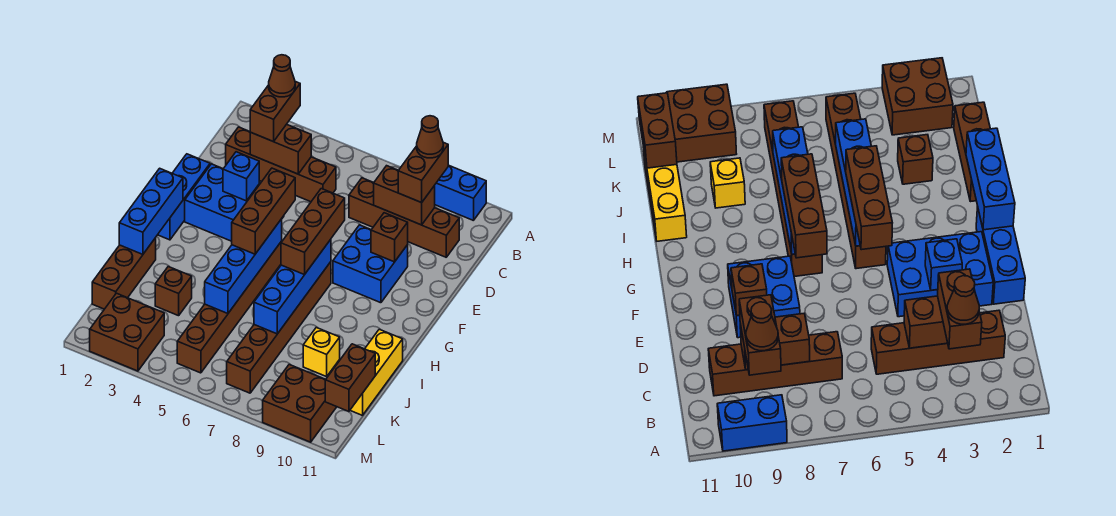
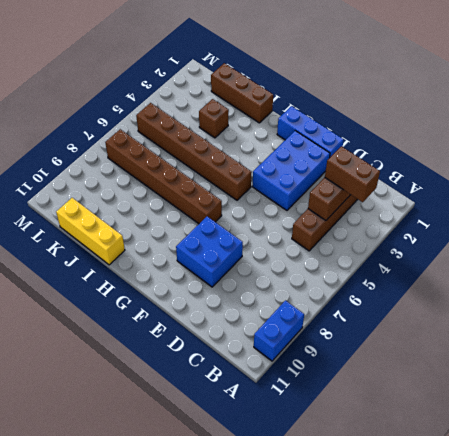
none -> brown 1x4 brick [349,178,459,257]
none -> yellow 1x1 brick [303,327,340,377]
none -> brown 2x2 brick [90,293,164,371]

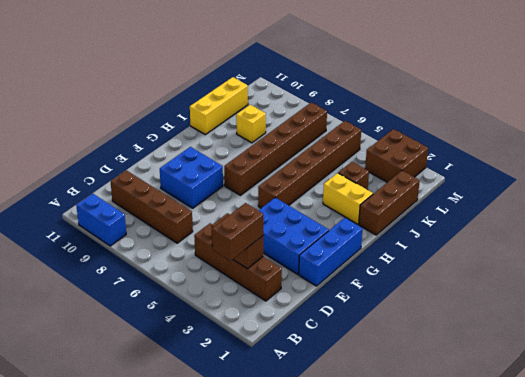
yellow 1x2 brick [323,173,373,224] -> none
none -> brown 2x2 brick [263,365,336,442]
none -> brown 1x2 brick [374,166,435,225]
none -> blue 1x1 brick [223,152,259,201]

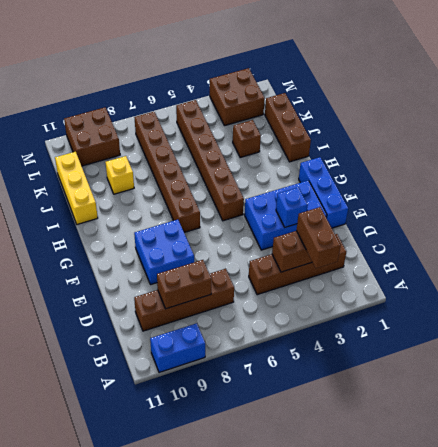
none -> brown 1x1 brick [371,213,408,262]
none -> blue 1x3 brick [119,168,183,254]
none -> blue 1x4 brick [205,219,282,314]

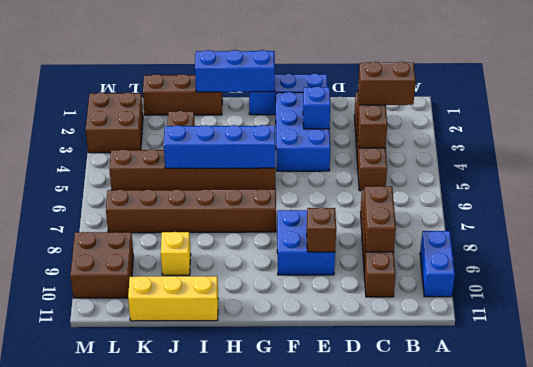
none -> blue 1x4 brick [254,239,331,334]
none -> brown 1x2 brick [325,344,375,412]
none -> brown 1x2 brick [398,142,448,203]

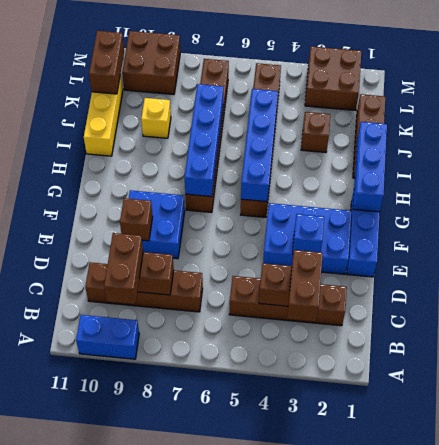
none -> brown 1x3 brick [232,168,295,254]
none -> brown 1x3 brick [281,189,345,275]
none -> brown 1x1 cone [269,55,295,97]

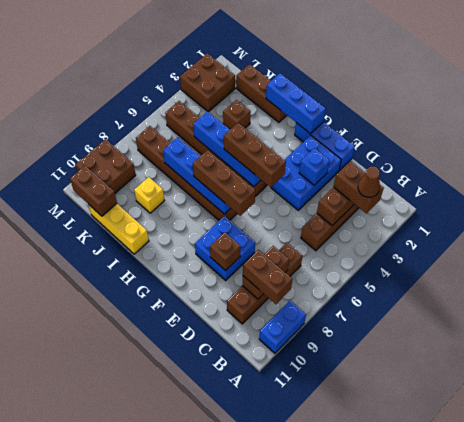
none -> brown 1x1 cone [417,116,443,158]

